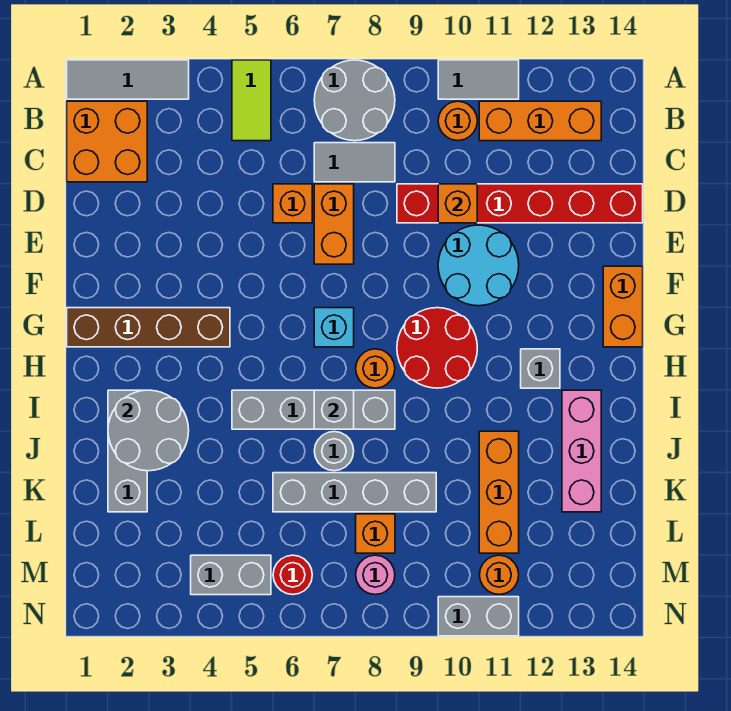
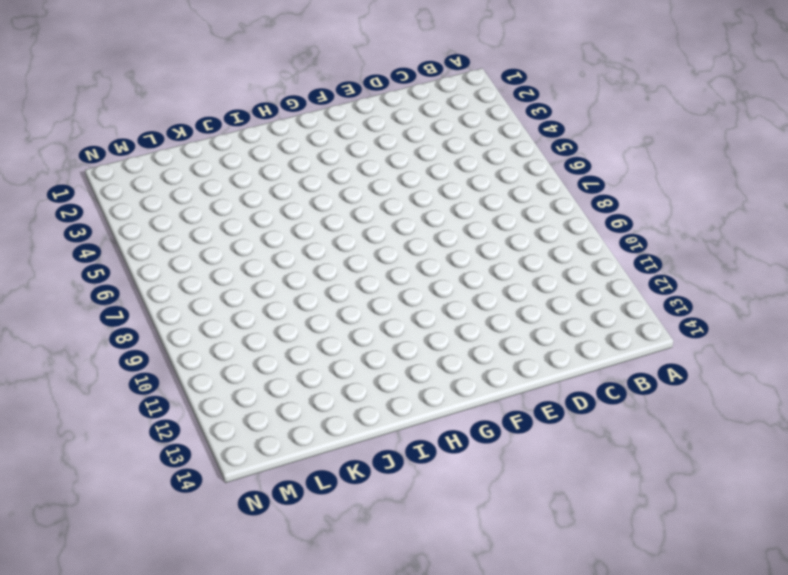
none -> grey 1x3 tile [67,60,189,99]
none -> lime 1x2 tile [232,60,271,141]
none -> grey 2x2 round brick [314,60,395,141]
none -> grey 1x2 tile [438,60,519,99]

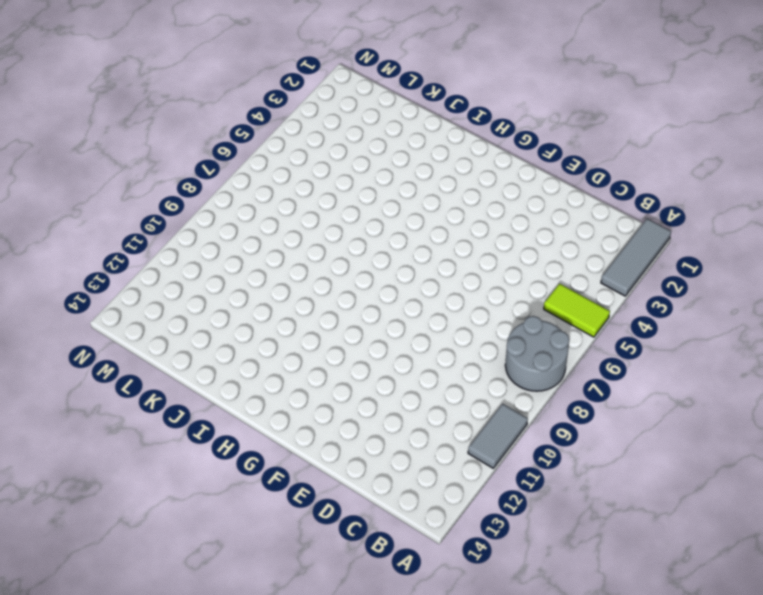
none -> orange 2x2 brick [67,101,147,182]
none -> orange 1x1 round brick [438,101,477,141]
none -> orange 1x3 brick [479,101,601,141]
none -> grey 1x2 tile [314,143,395,182]

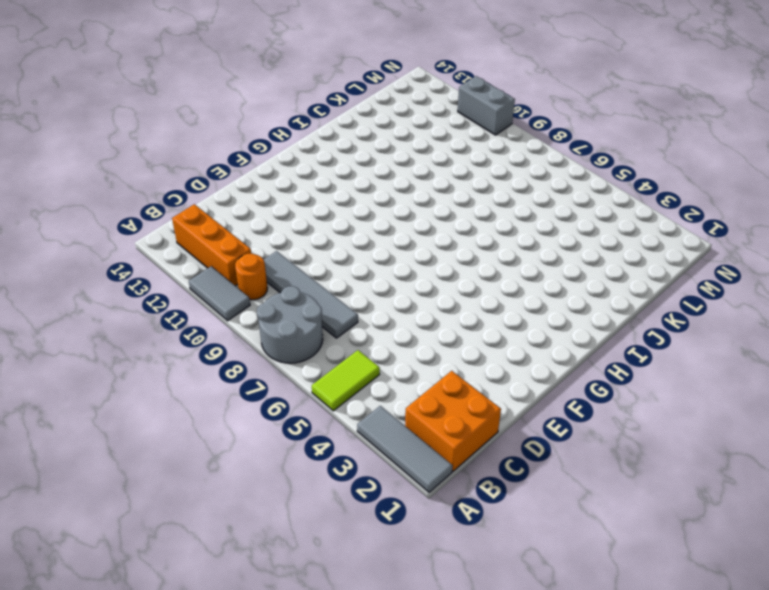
grey 1x4 tile [264,251,358,338] -> grey 1x2 tile [314,143,395,182]
none -> orange 1x1 brick [273,184,312,223]
none -> orange 1x2 brick [314,184,354,264]
none -> red 1x6 brick [397,184,643,223]
none -> cyan 2x2 round brick [438,225,519,306]

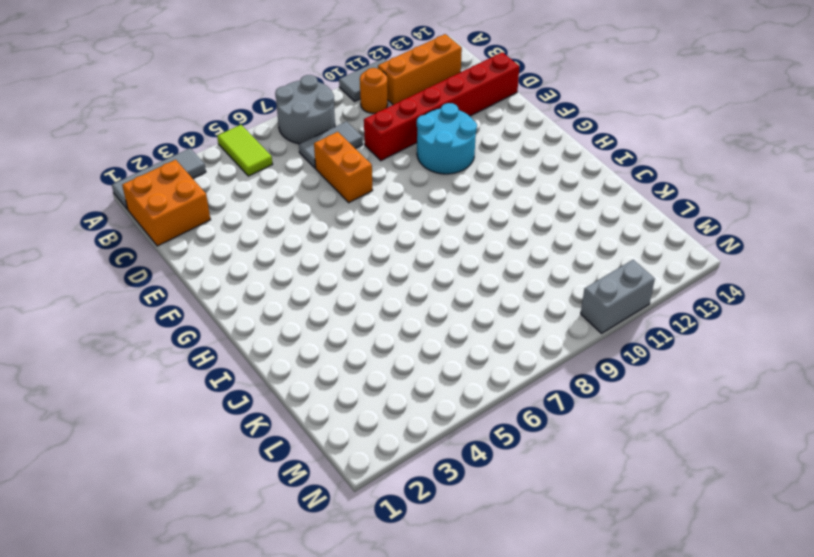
none -> orange 1x1 brick [273,184,312,223]
none -> orange 1x2 brick [603,266,643,347]
none -> brown 1x4 brick [67,308,230,347]
none -> cyan 1x1 brick [314,308,354,347]

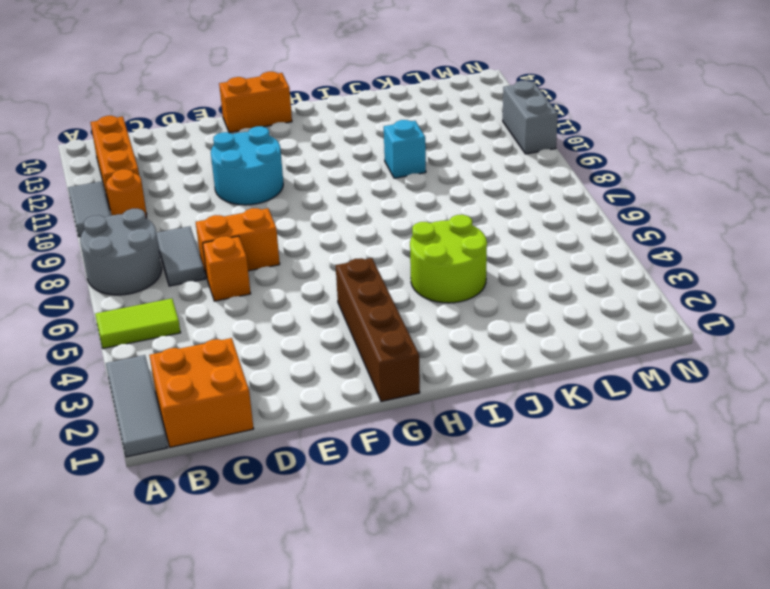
lime 2x2 round brick [410,215,487,303] -> grey 1x4 brick [232,390,395,429]
cyan 1x1 brick [384,120,426,178] -> cyan 1x1 brick moved to [314,308,354,347]
none -> red 1x6 brick [397,184,643,223]
none -> red 2x2 round brick [397,308,477,388]
none -> orange 1x1 round brick [356,349,395,388]
none -> grey 1x1 brick [521,349,560,388]

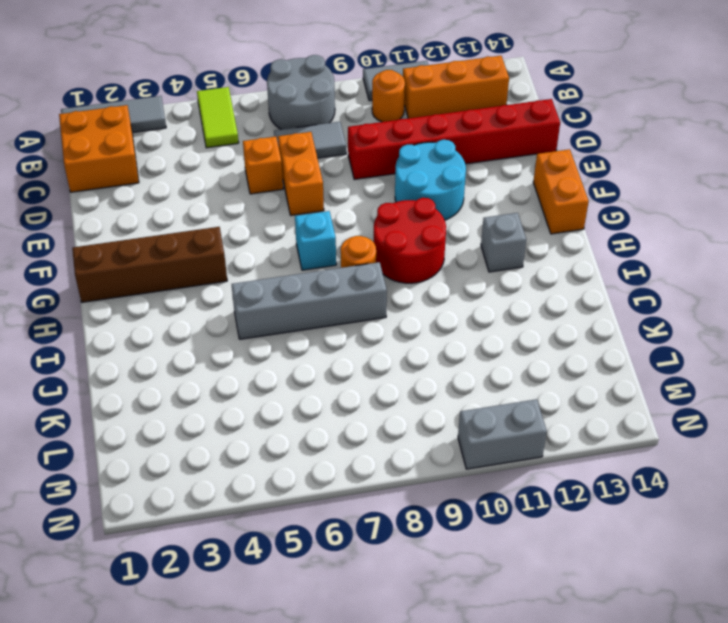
none -> grey 1x3 brick [108,390,147,512]
none -> pink 1x3 brick [562,390,601,512]
none -> grey 1x1 round brick [314,432,354,471]
none -> orange 1x3 brick [479,431,519,553]

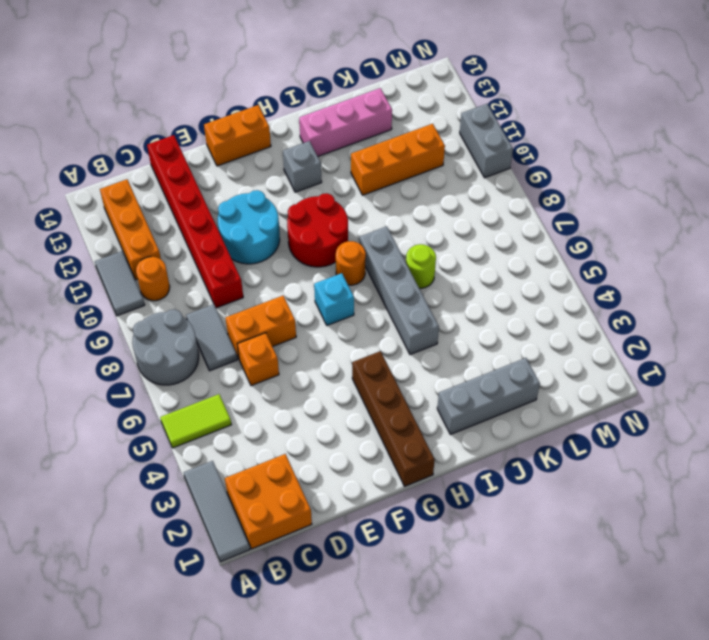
lime 1x1 round brick [406,244,436,288] -> grey 1x1 round brick [314,432,354,471]
none -> grey 1x4 brick [273,473,436,512]
none -> orange 1x1 brick [356,514,395,553]
none -> grey 1x2 brick [191,555,271,595]
none -> red 1x1 round brick [273,555,312,595]

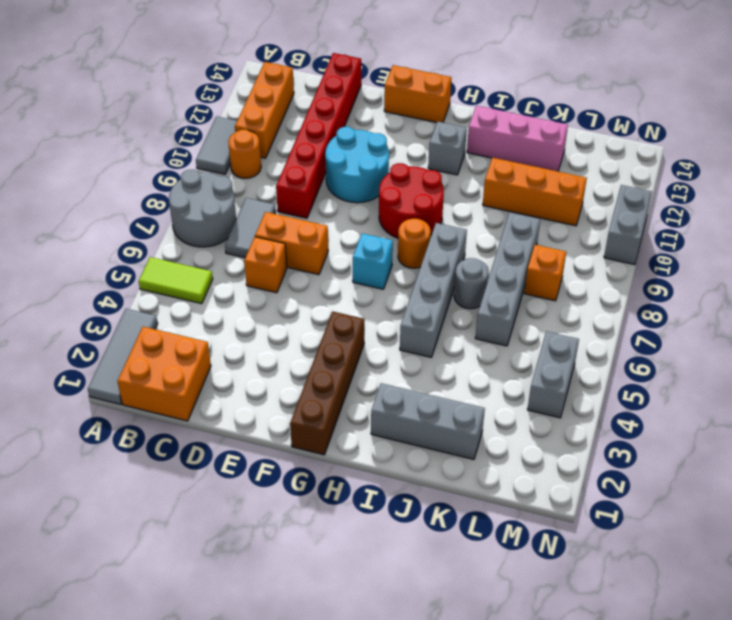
none -> red 1x1 round brick [273,555,312,595]
none -> pink 1x1 round brick [356,555,395,595]
none -> orange 1x1 round brick [480,555,519,595]
none -> orange 1x1 brick [438,184,477,223]

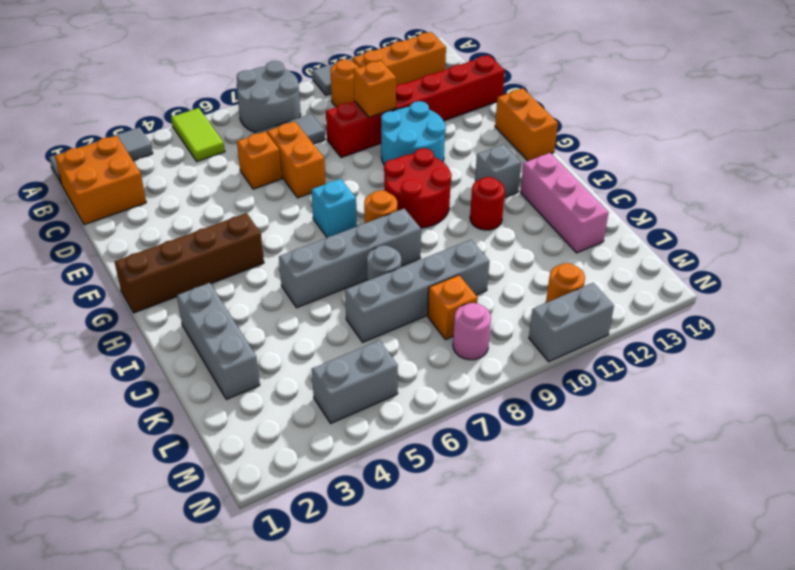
red 1x1 round brick [470,177,505,230] -> red 1x1 round brick moved to [273,555,312,595]
none -> orange 1x3 brick [479,431,519,553]
none -> grey 2x2 round brick [108,390,189,471]
none -> grey 1x1 brick [314,390,354,429]

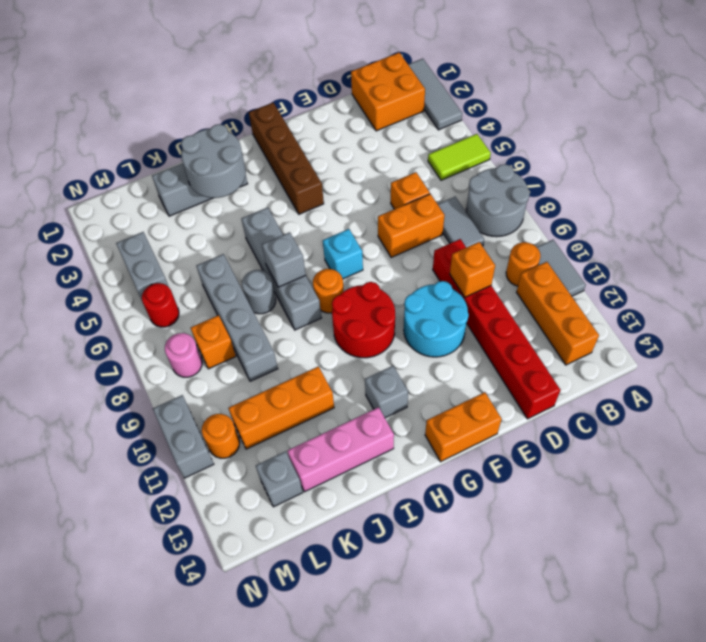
grey 1x1 brick [256,451,303,507] -> none

